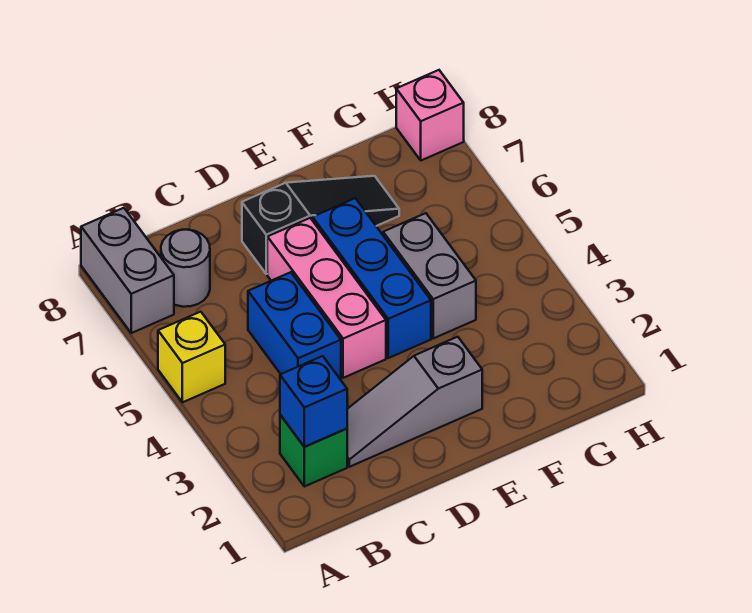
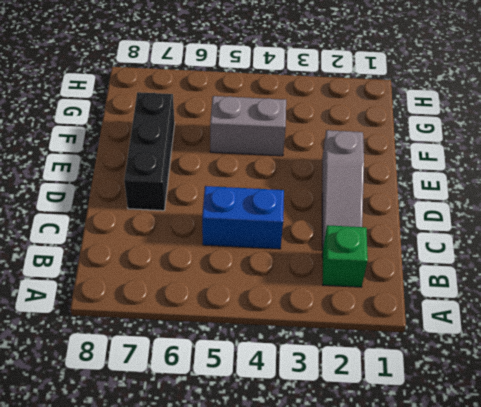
black 1x3 brick [124,92,175,211] -> black 1x3 slope [242,176,399,274]
none -> yellow 1x1 brick [158,312,225,402]
none -> grey 1x2 brick [81,208,174,333]
none -> grey 1x1 round brick [161,229,210,307]

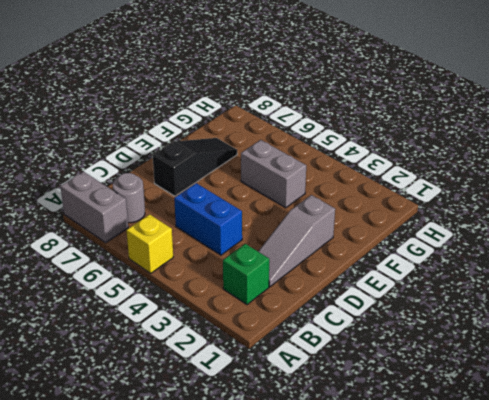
none -> pink 1x3 brick [267,218,386,378]
none -> blue 1x3 brick [313,198,431,358]
none -> pink 1x1 brick [396,70,464,160]

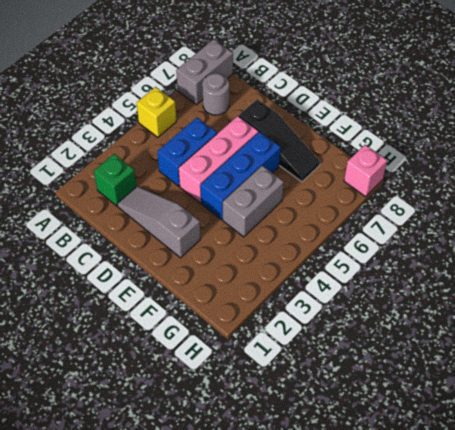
none -> blue 1x1 brick [280,356,347,447]

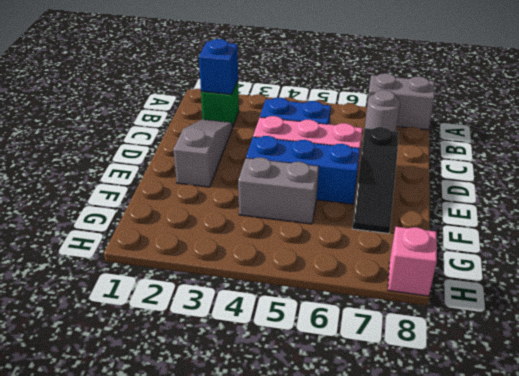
none -> yellow 1x1 brick [158,312,225,402]

